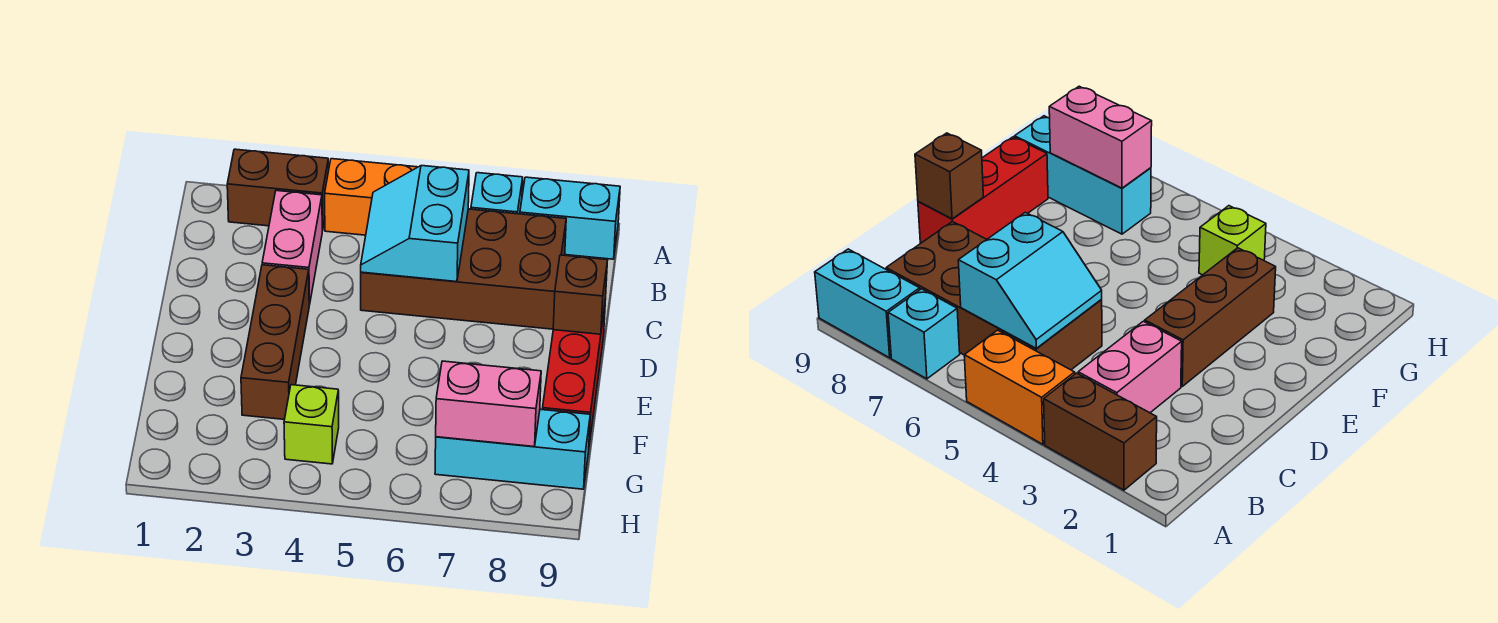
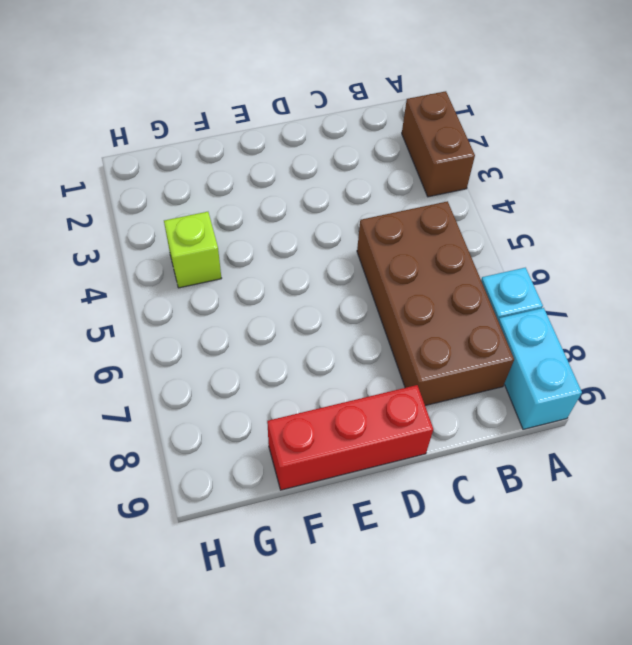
none -> orange 1x2 brick [325,159,417,235]
none -> pink 1x2 brick [262,191,322,305]
none -> brown 1x3 brick [241,265,309,420]

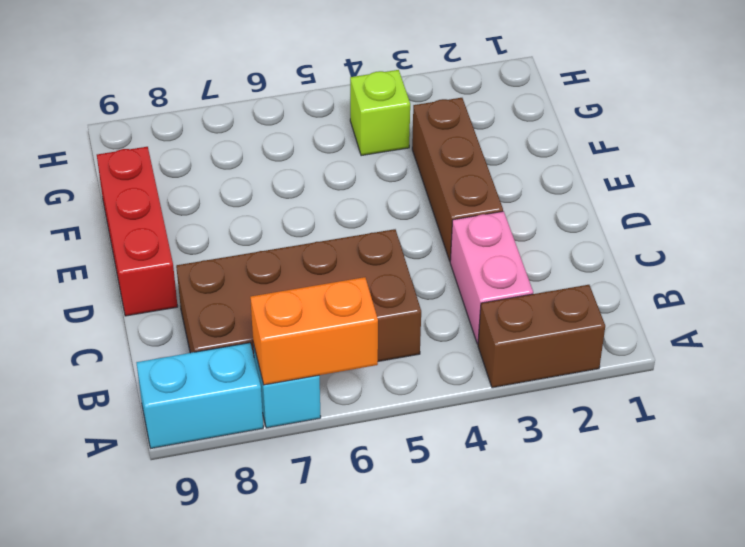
orange 1x2 brick [250,277,378,385] -> orange 1x2 brick moved to [325,159,417,235]
none -> cyan 1x3 brick [435,409,590,489]
none -> cyan 2x2 slope [361,166,469,282]
none -> brown 1x1 brick [553,255,608,334]

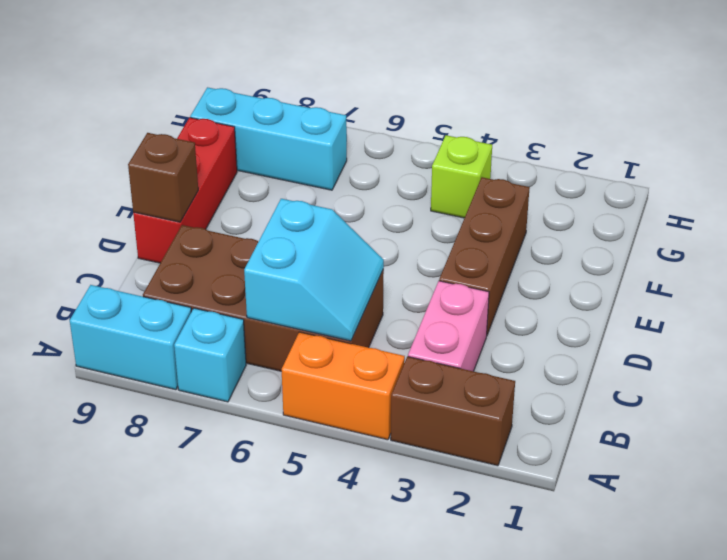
none -> pink 1x2 brick [436,361,541,447]

